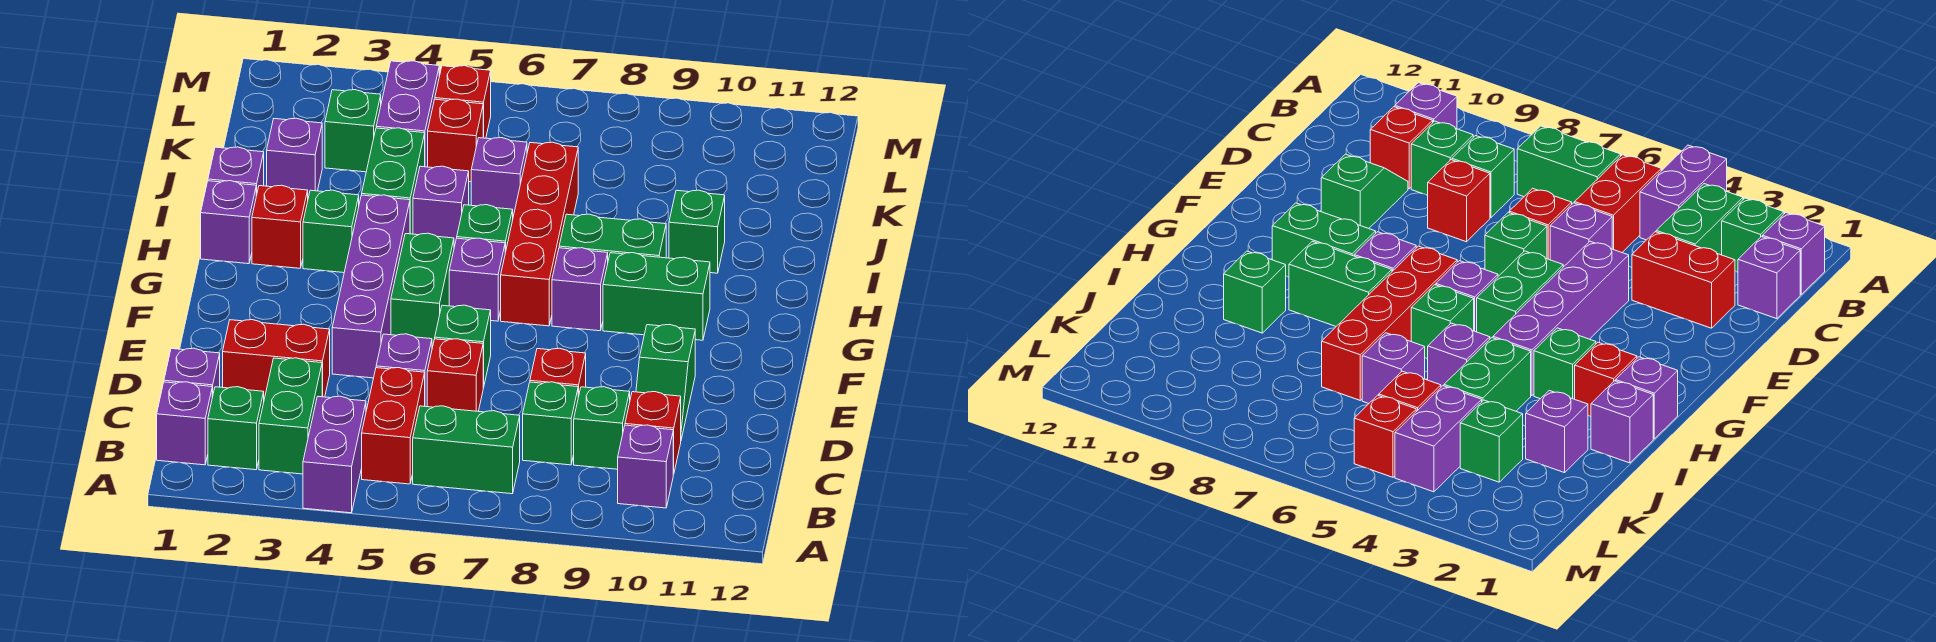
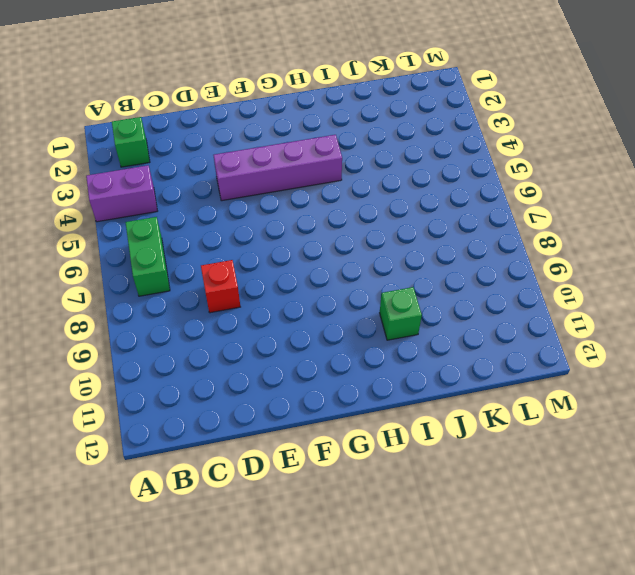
none -> purple 1x1 brick [157,382,212,465]
none -> green 1x2 brick [259,358,322,474]
none -> red 1x2 brick [362,368,425,484]
none -> purple 1x1 brick [618,425,673,508]

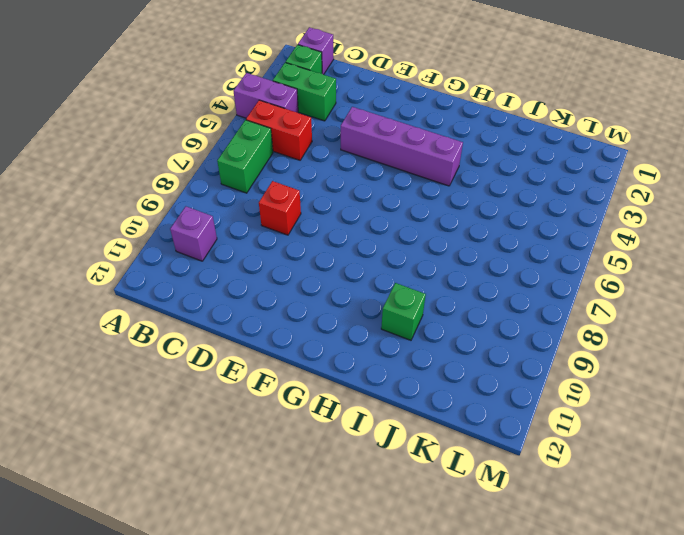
none -> purple 1x1 brick [164,348,220,397]
none -> green 1x1 brick [523,382,578,465]
none -> green 1x1 brick [574,387,630,469]
none -> red 1x1 brick [625,392,681,474]

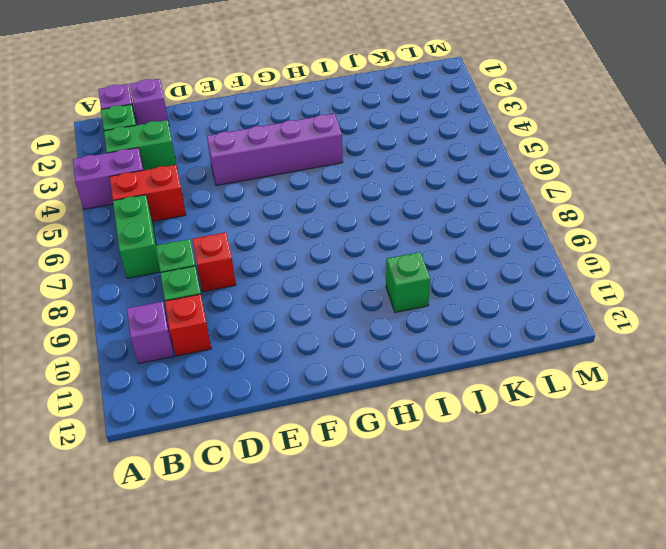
none -> red 1x2 brick [223,320,330,399]
none -> purple 1x1 brick [376,334,432,407]
none -> red 1x1 brick [427,339,483,411]
none -> green 1x2 slope [636,324,695,439]

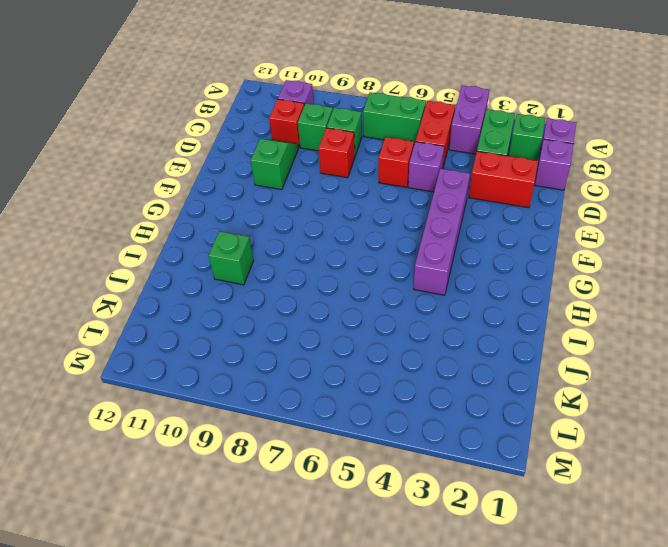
none -> green 1x1 brick [435,305,491,388]
none -> green 1x2 brick [391,233,454,348]
none -> purple 1x1 brick [449,238,505,321]
none -> red 1x4 brick [501,142,578,326]

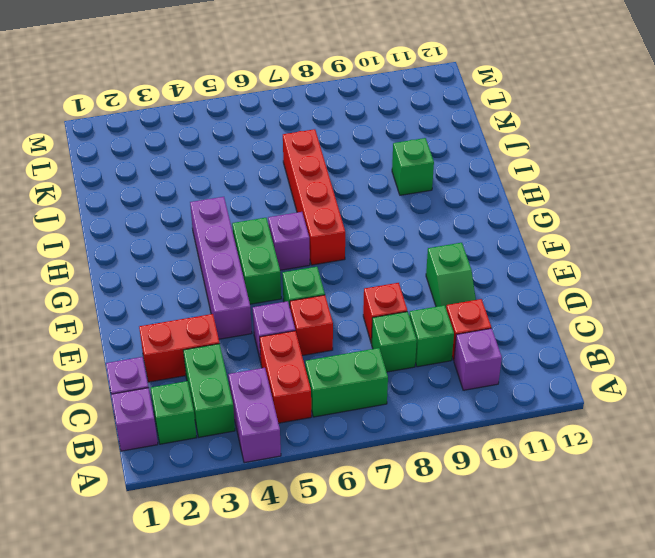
none -> purple 1x1 brick [552,248,608,331]
none -> green 1x2 brick [603,253,710,340]
none -> purple 1x1 brick [201,181,256,264]
none -> red 1x1 brick [252,185,308,268]

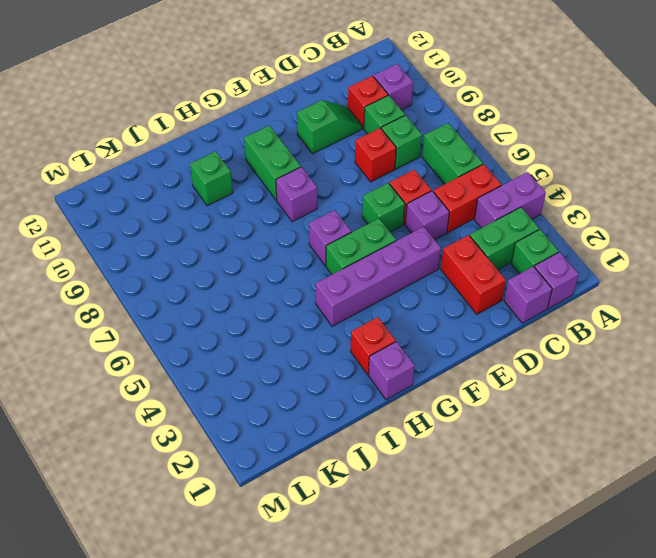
none -> red 1x4 brick [501,142,578,326]
none -> green 1x1 brick [303,190,359,273]
none -> green 1x1 brick [457,205,513,252]
none -> green 1x2 brick [559,214,666,260]

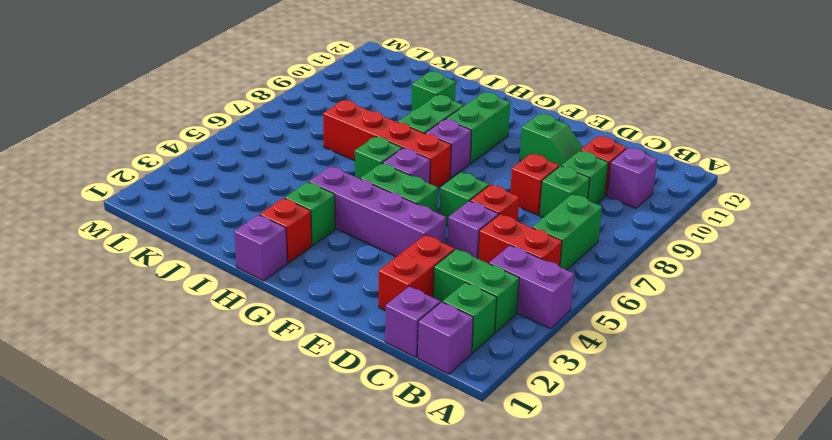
none -> purple 1x1 brick [208,147,264,196]
none -> green 1x2 brick [362,128,425,234]
none -> purple 1x1 brick [413,166,469,247]
none -> purple 1x1 brick [267,118,322,197]

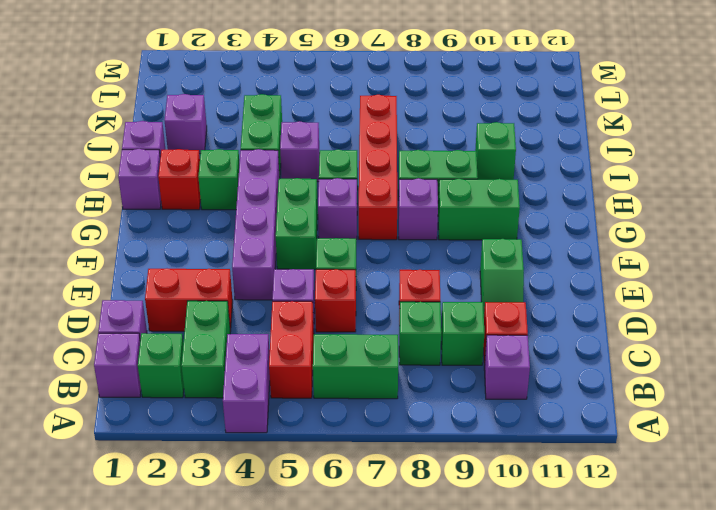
none -> purple 1x1 brick [471,138,527,216]
none -> green 1x1 brick [325,90,381,172]
none -> purple 1x2 brick [376,61,439,167]
none -> red 1x1 brick [428,99,483,182]

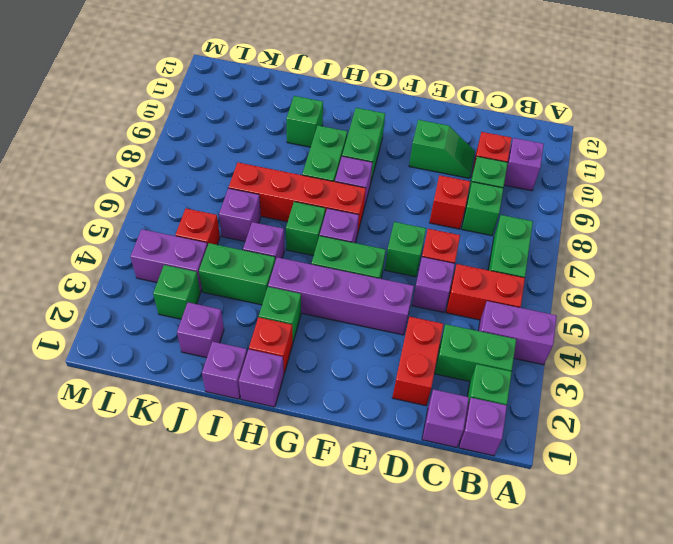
none -> red 1x1 brick [435,66,491,138]

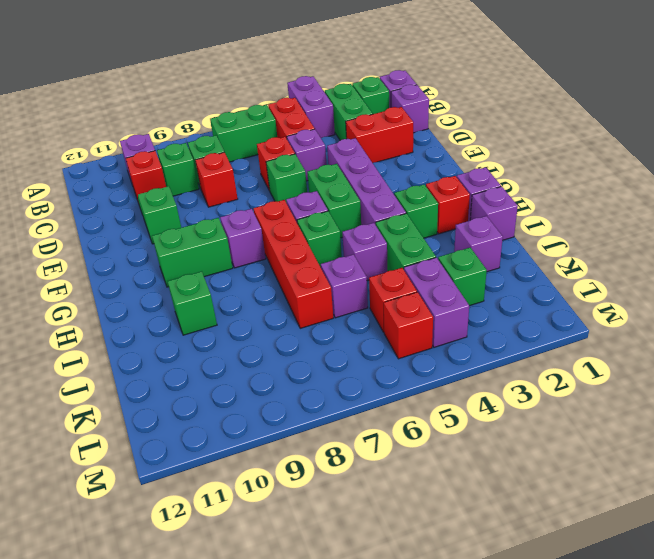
none -> green 1x2 brick [559,214,666,260]

